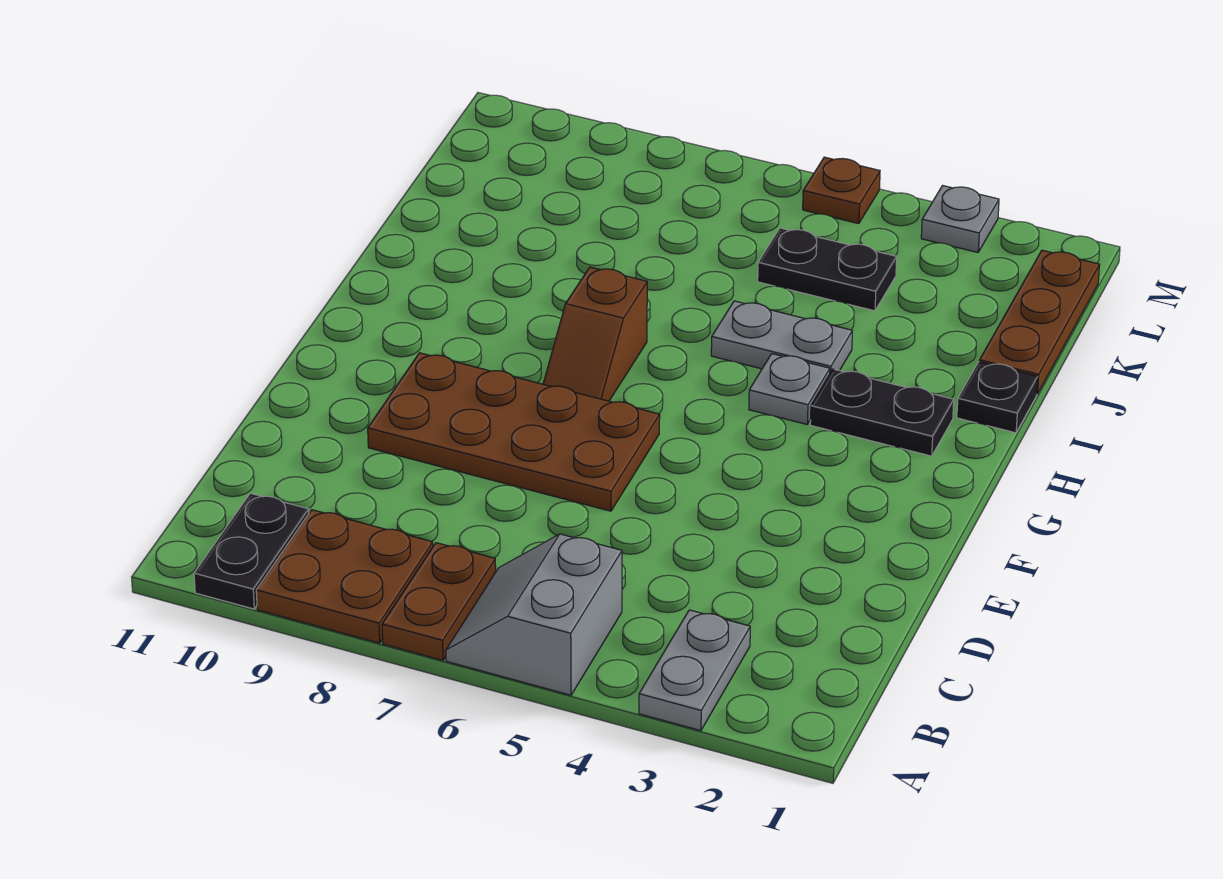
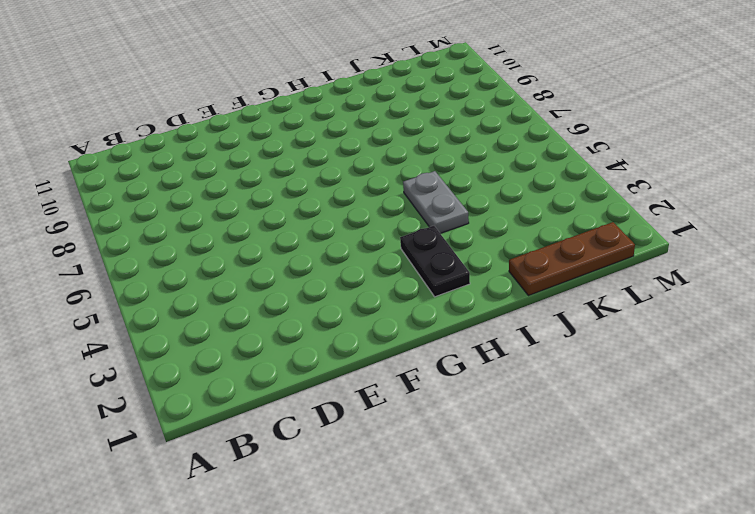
none -> grey 1x2 plate [639,610,750,731]
none -> grey 2x2 slope [446,534,622,695]
none -> brown 1x2 plate [382,543,496,660]

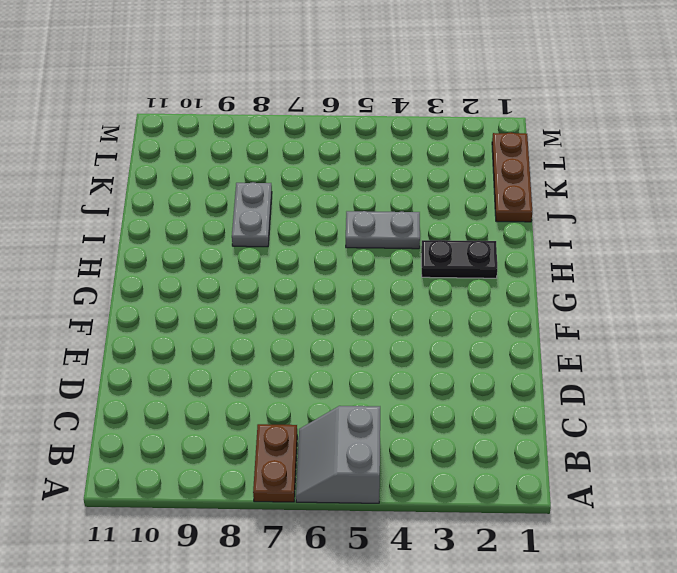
grey 1x2 plate [232,182,272,247] -> grey 1x2 plate moved to [639,610,750,731]
none -> brown 2x2 plate [256,510,433,643]
none -> black 1x2 plate [194,493,309,609]
none -> brown 2x4 plate [368,353,660,511]

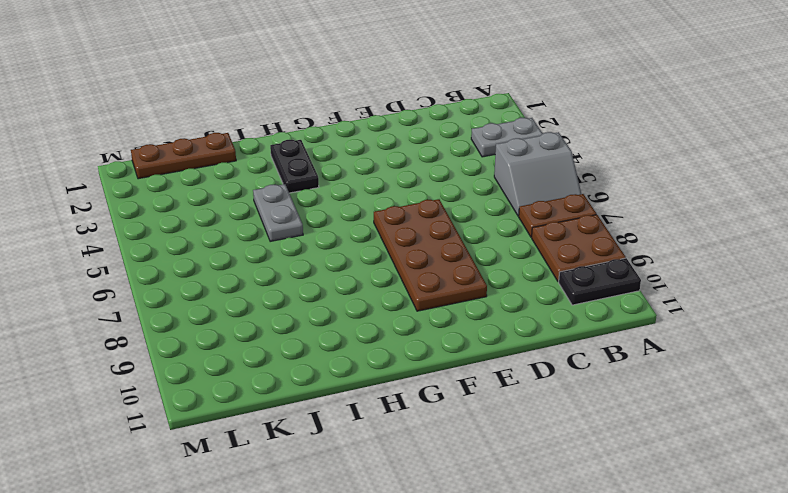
none -> brown 1x2 slope [543,267,647,401]
none -> grey 1x1 plate [749,354,830,424]
none -> black 1x1 plate [957,362,1038,433]

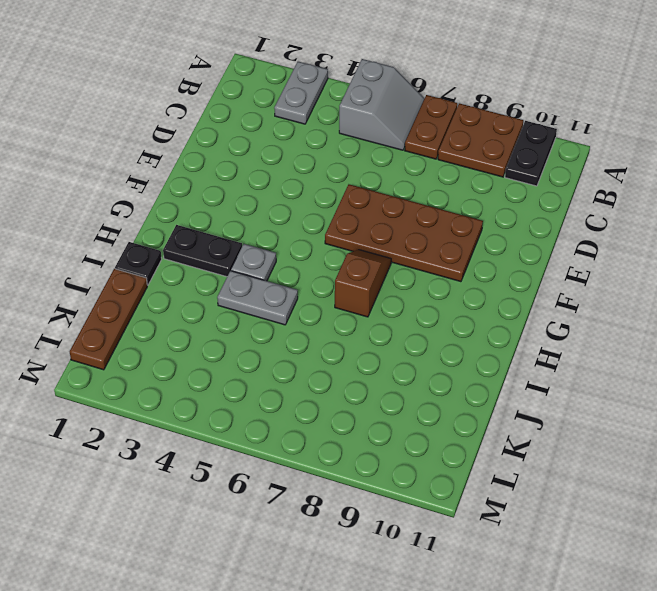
none -> black 1x2 plate [758,228,897,311]
none -> grey 1x1 plate [921,186,999,252]
none -> brown 1x1 plate [803,157,880,224]

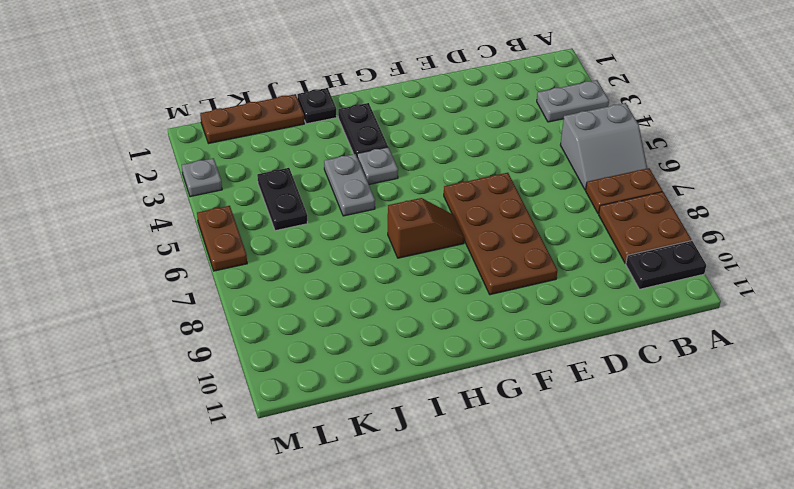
brown 1x2 plate [197,206,247,271] -> brown 1x1 plate [803,157,880,224]

